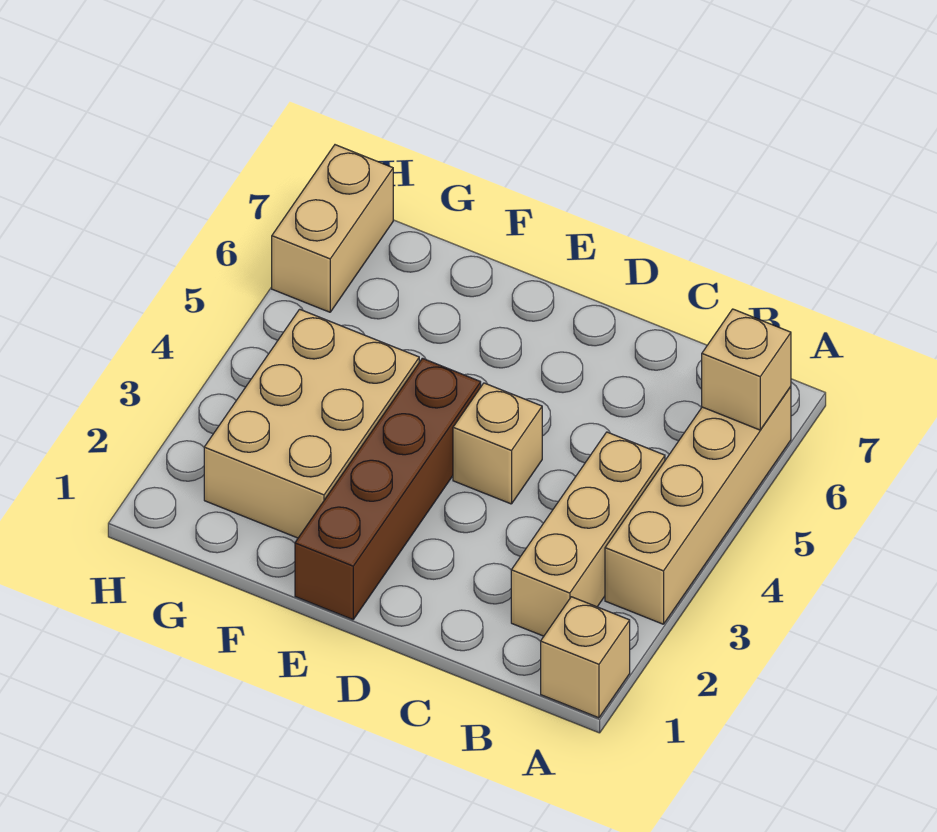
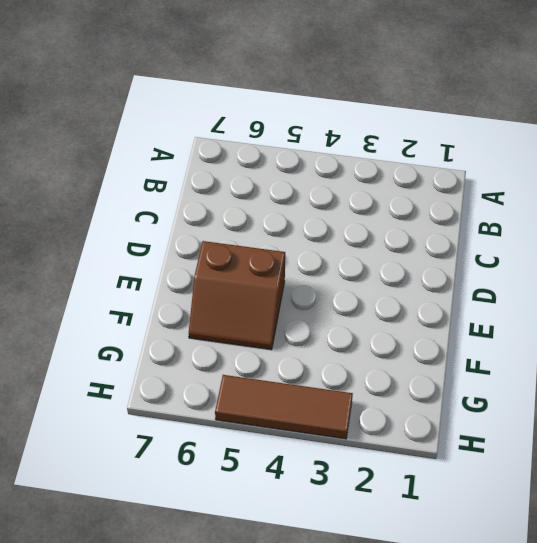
brown 2x2 slope [189,241,285,350] -> none
brown 1x3 tile [215,375,353,439] -> none
none -> tan 1x1 brick [541,597,630,718]
none -> tan 1x4 brick [605,387,791,624]

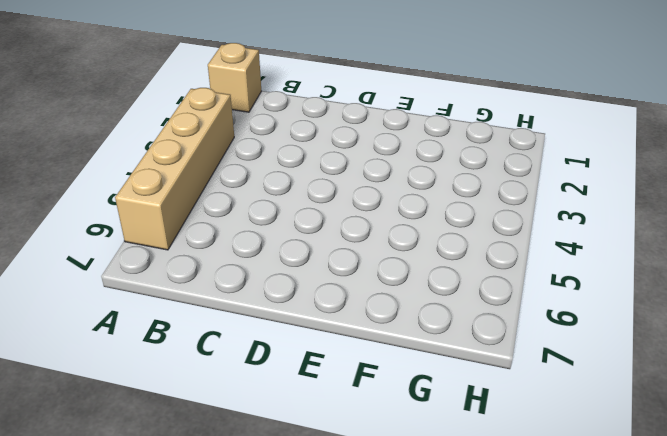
none -> tan 1x3 brick [511,432,665,636]
none -> tan 1x1 brick [453,383,542,504]

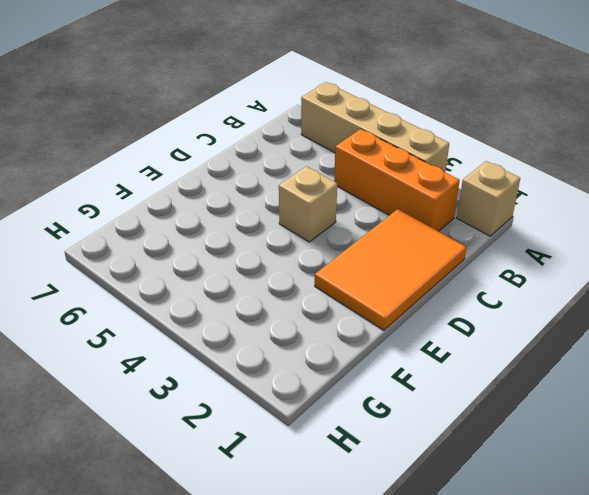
orange 1x3 brick [334,129,460,231] -> tan 1x3 brick [511,432,665,636]
orange 2x3 tile [315,209,466,330] -> brown 1x4 brick [295,358,481,619]
none -> tan 2x3 brick [204,309,419,538]
none -> tan 1x2 brick [272,145,393,312]

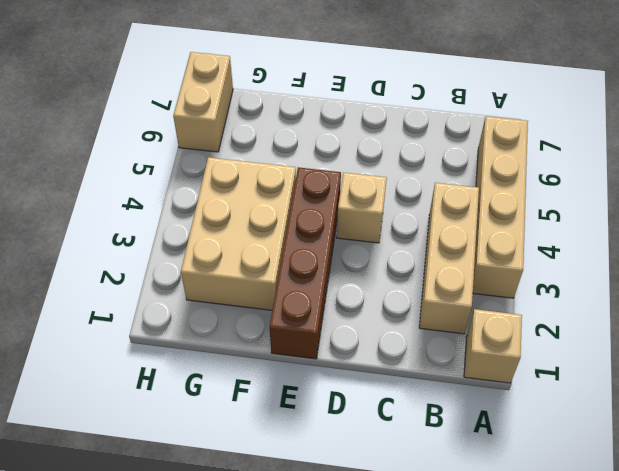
none -> tan 1x1 brick [702,309,791,430]

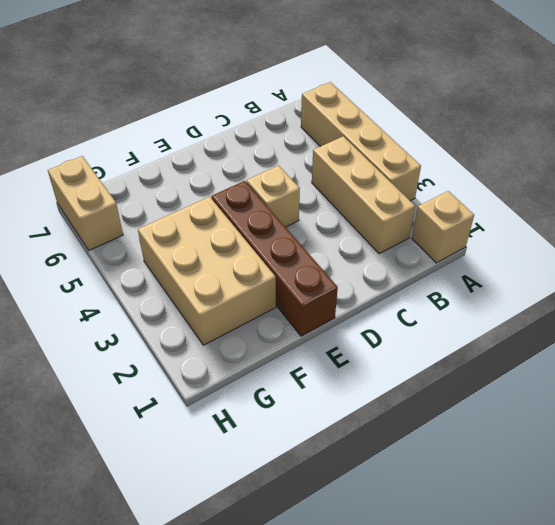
none -> tan 1x1 brick [702,309,791,430]

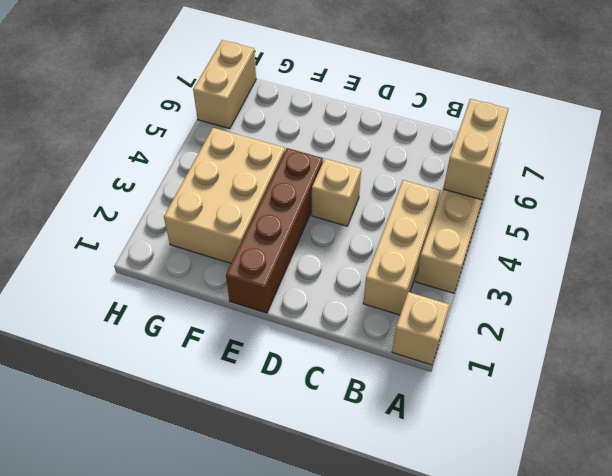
tan 1x2 brick [443,99,509,200] -> tan 1x1 brick [702,309,791,430]

